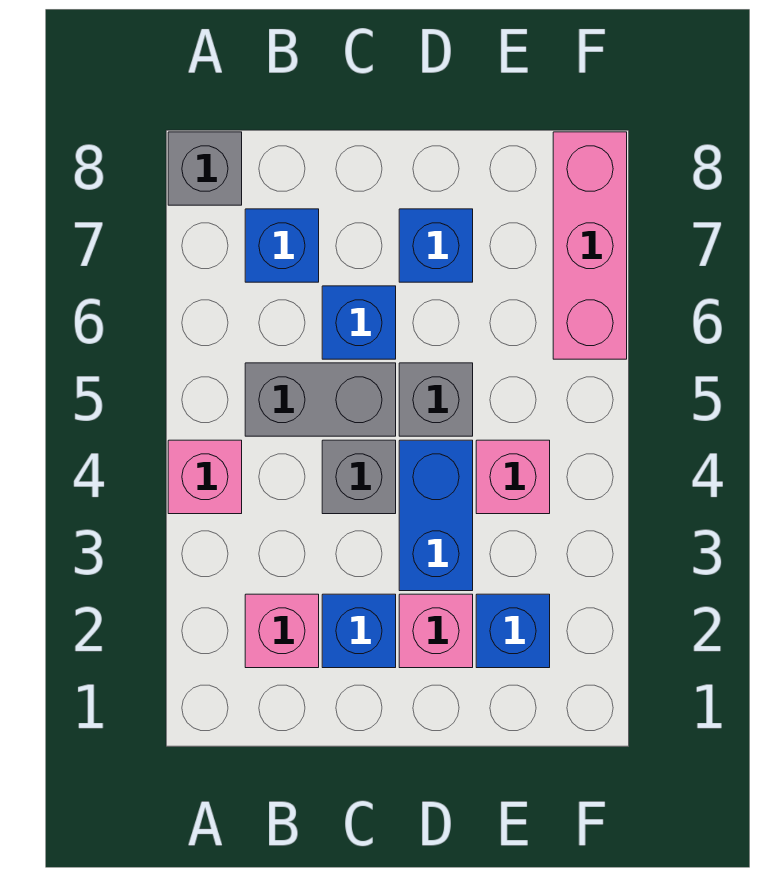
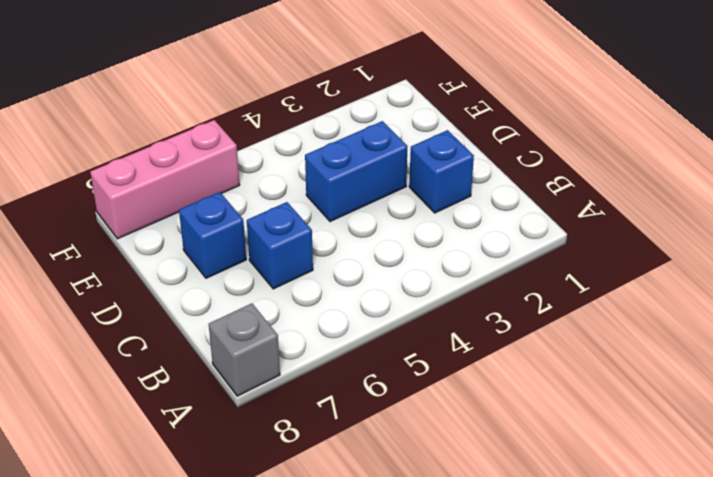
none -> pink 1x1 brick [168,440,242,514]
none -> pink 1x1 brick [245,594,319,668]
none -> grey 1x2 brick [245,363,396,436]

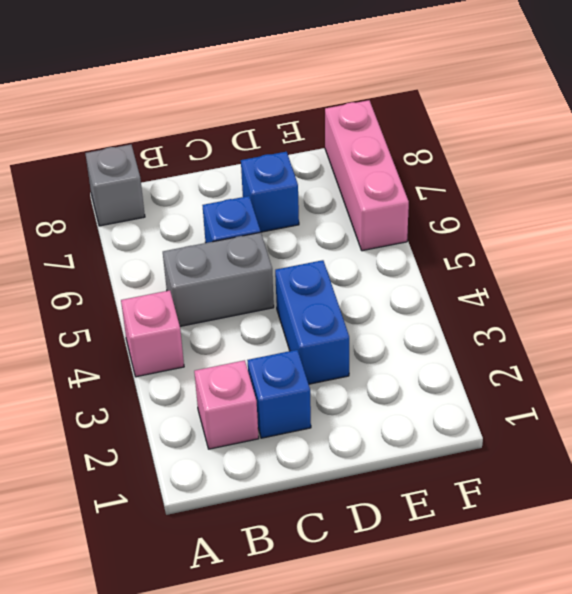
none -> blue 1x1 brick [245,209,319,282]
none -> grey 1x1 brick [322,440,396,514]
none -> pink 1x1 brick [399,594,473,668]

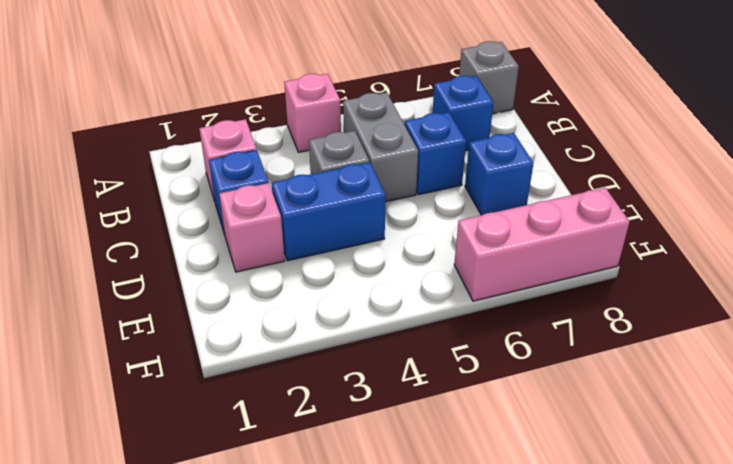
none -> grey 1x1 brick [399,363,473,436]
none -> blue 1x1 brick [476,594,550,668]
none -> pink 1x1 brick [476,440,550,514]

